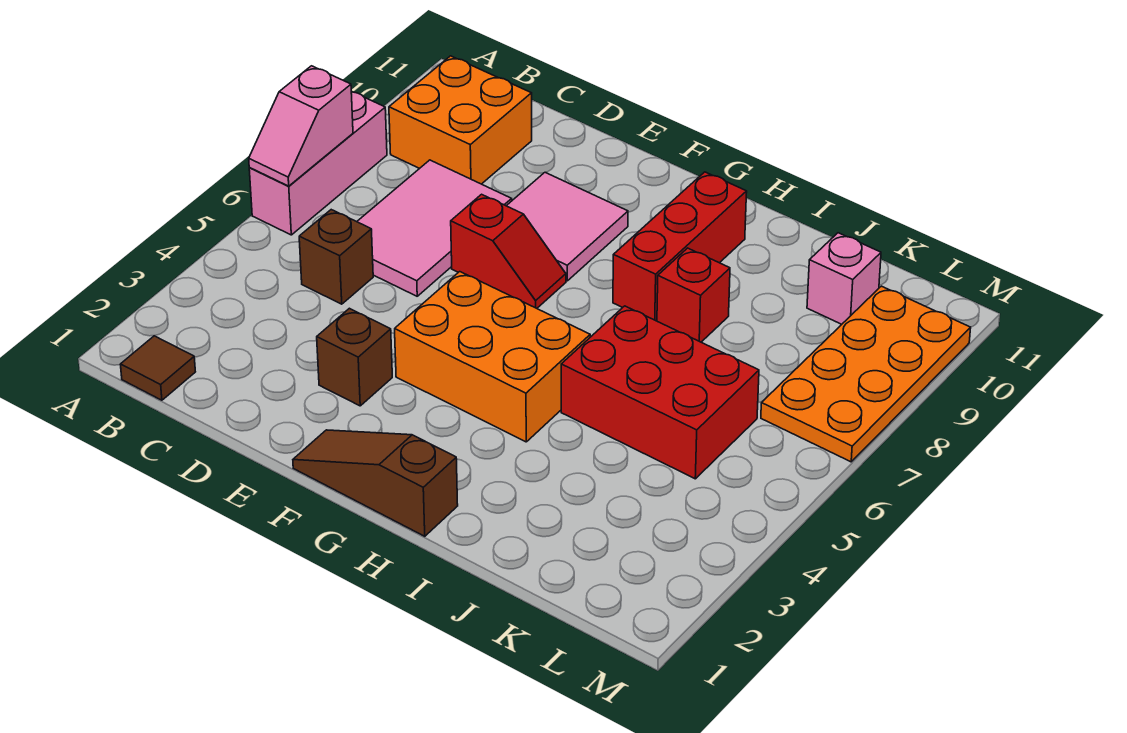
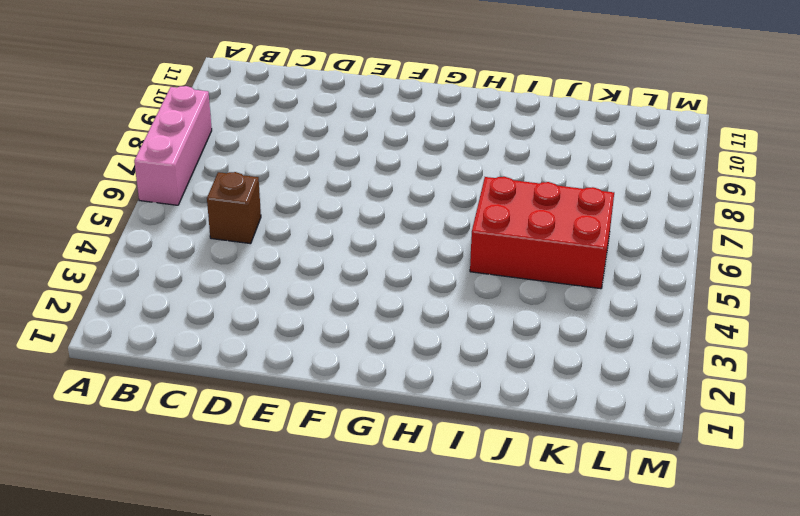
none -> brown 1x1 tile [120,336,195,400]
none -> orange 2x2 brick [389,56,532,184]
none -> pink 2x3 tile [357,160,512,296]

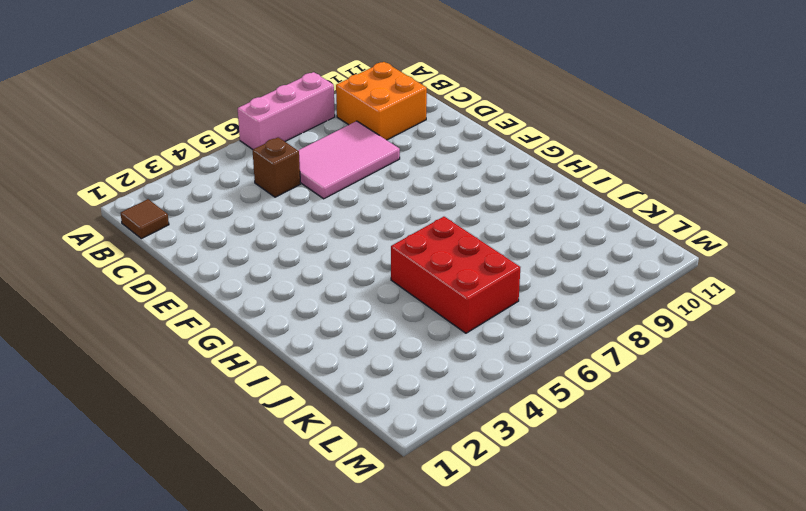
none -> brown 1x1 brick [317,308,392,406]
none -> red 1x2 slope [451,194,566,308]
none -> pink 2x2 tile [507,172,628,281]

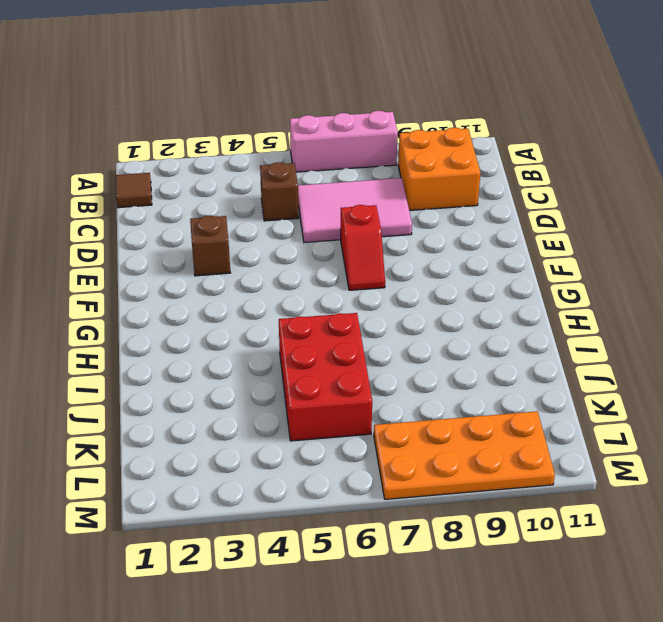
none -> pink 2x2 tile [507,172,628,281]
none -> brown 1x3 slope [293,430,458,536]
none -> orange 2x3 brick [395,272,590,442]

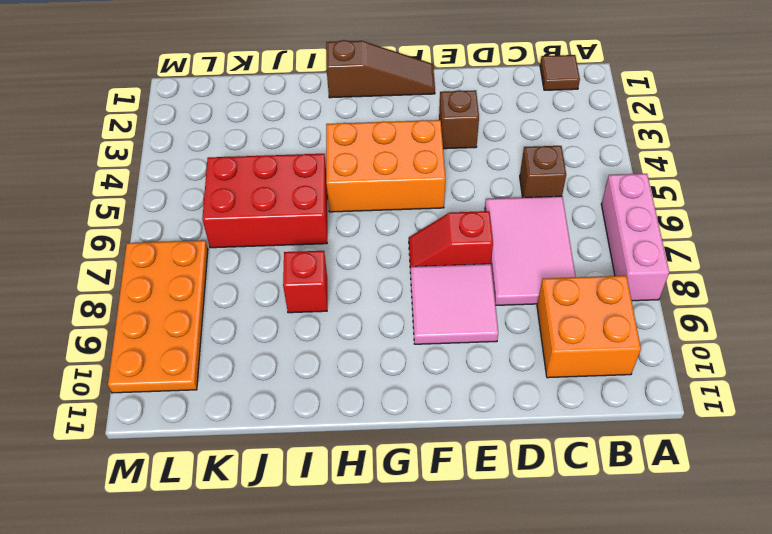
none -> red 1x3 brick [613,172,747,321]
none -> pink 1x1 brick [807,233,881,324]
none -> pink 1x2 slope [249,66,353,186]

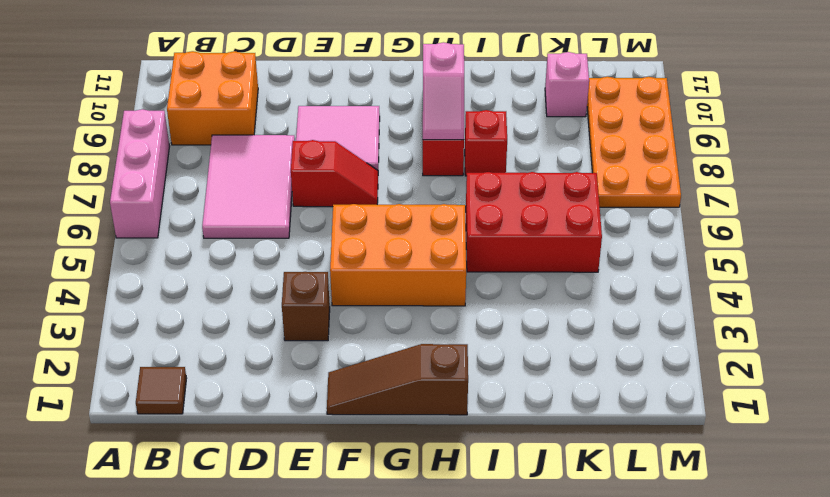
pink 1x2 slope [423,42,464,140] -> pink 1x2 slope moved to [249,66,353,186]
none -> brown 1x1 brick [299,210,373,304]

